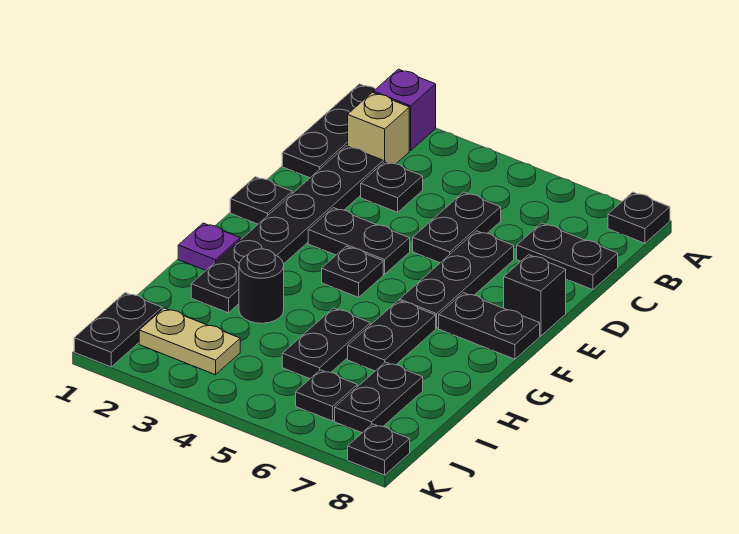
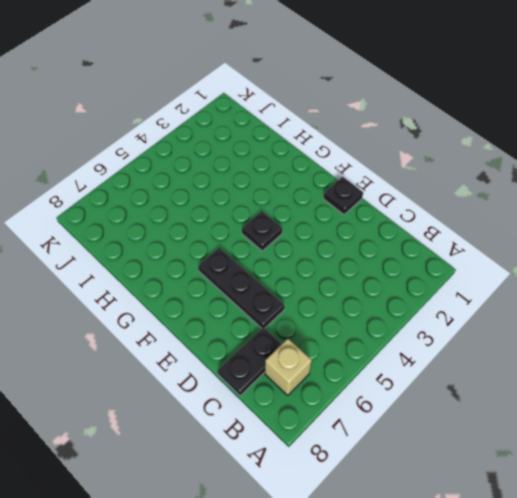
tan 1x1 brick [265,339,312,395] -> tan 1x1 brick moved to [348,92,409,164]
none -> black 1x3 plate [282,84,376,178]
none -> purple 1x1 brick [374,69,436,151]
none -> black 1x1 plate [608,192,670,243]

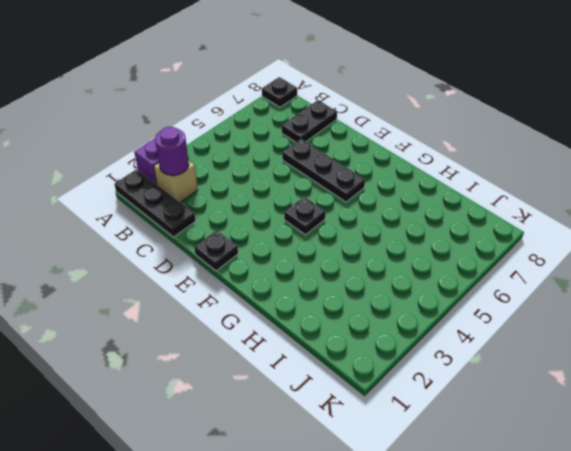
purple 1x1 round brick [155,127,189,175] -> none
none -> black 1x6 plate [191,146,383,313]
none -> black 1x1 plate [361,161,423,212]
none -> black 1x2 plate [413,192,501,263]

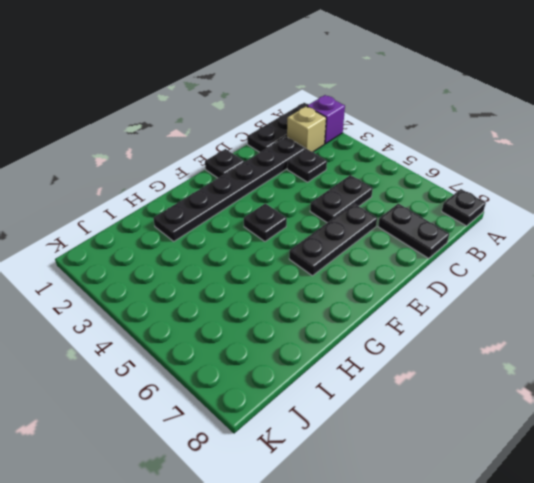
none -> black 1x2 plate [308,208,410,274]
none -> black 1x1 brick [504,255,566,336]
none -> black 1x2 plate [439,293,540,359]

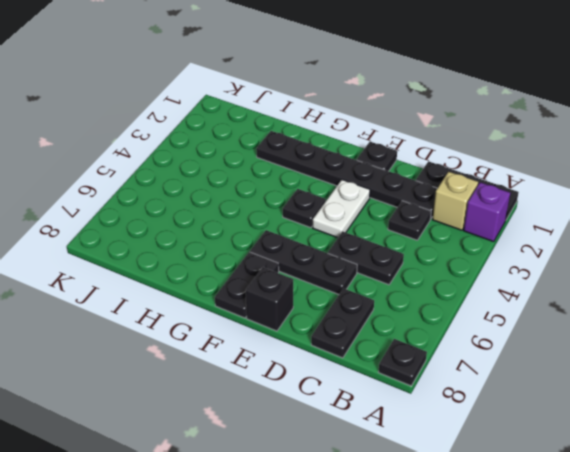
white 1x2 plate [313,180,370,238] -> black 1x2 plate [308,208,410,274]
none -> purple 1x1 plate [178,223,240,270]
none -> black 1x2 plate [348,300,436,371]
none -> black 1x1 round brick [239,249,284,323]

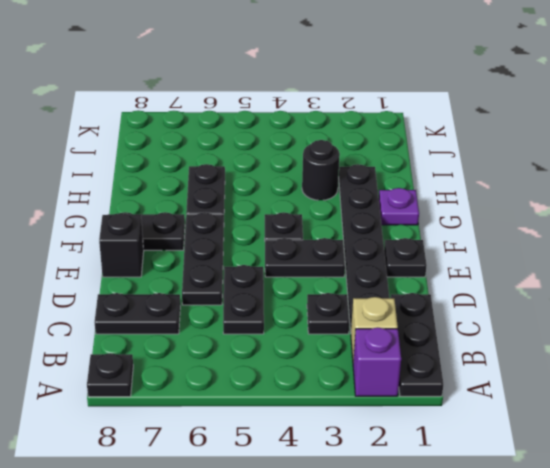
none -> black 1x2 plate [282,308,370,379]
none -> black 1x2 plate [335,362,423,433]
none -> black 1x2 plate [74,293,162,367]

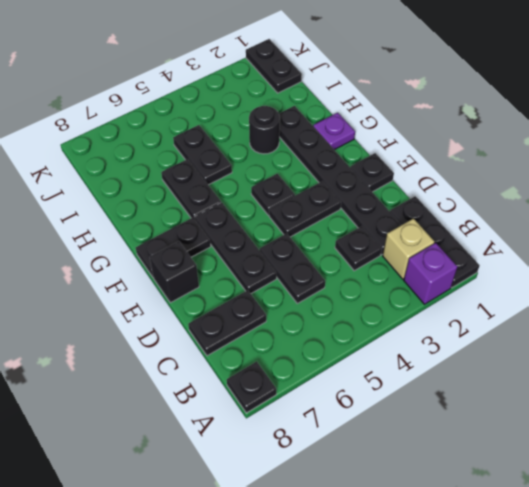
none -> black 1x2 plate [335,362,423,433]
none -> tan 1x2 plate [139,308,240,375]
none -> black 1x1 plate [296,370,357,421]

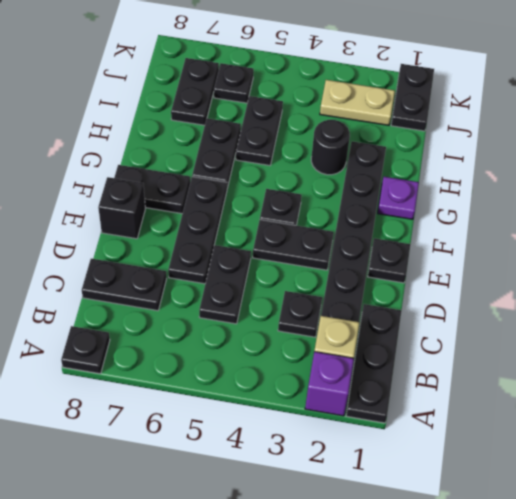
none -> black 1x1 plate [348,424,410,475]

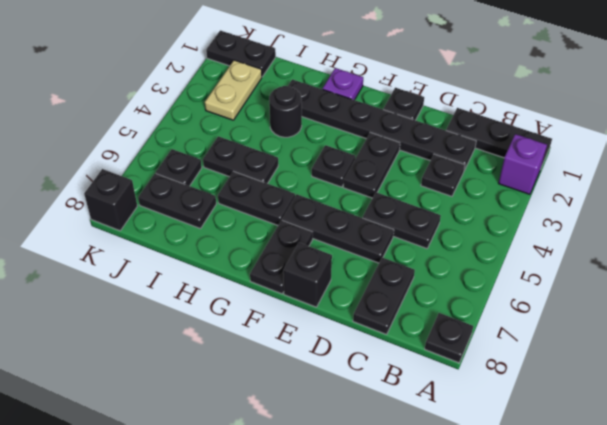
black 1x1 brick [84,169,137,231] -> black 1x1 plate [348,424,410,475]
none -> tan 1x1 brick [348,92,409,164]

